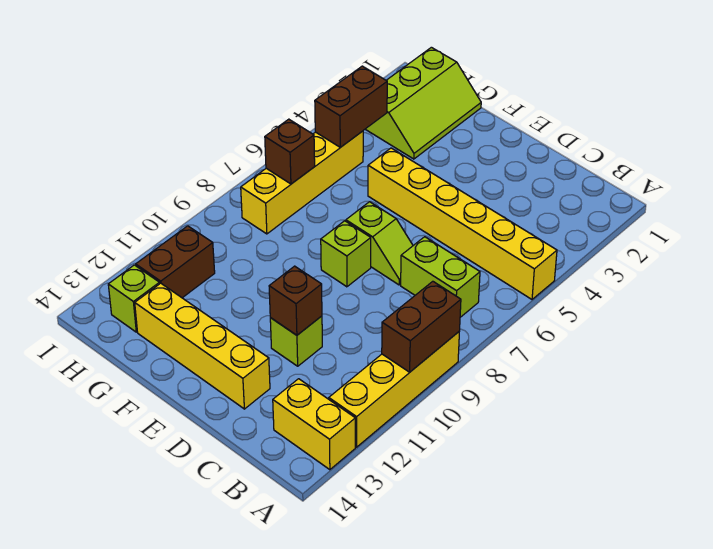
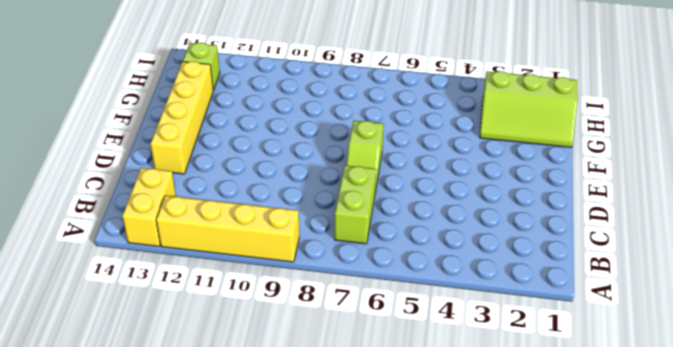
none -> yellow 1x6 brick [368,148,557,299]
none -> lime 1x1 brick [270,316,322,366]
none -> lime 1x1 brick [321,221,371,287]

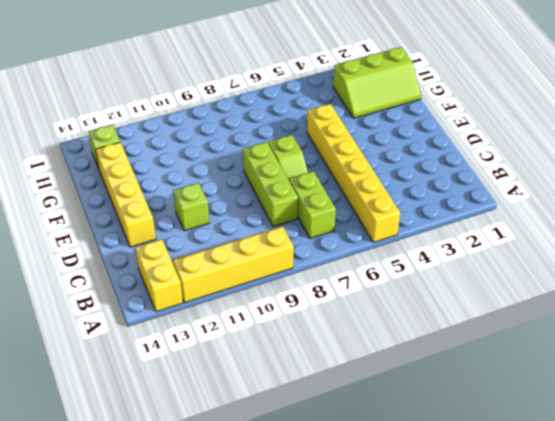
lime 1x3 brick [243,142,298,227] -> lime 1x1 brick [321,221,371,287]
none -> yellow 1x4 brick [241,131,363,234]
none -> brown 1x2 brick [136,226,215,298]
none -> brown 1x2 brick [382,281,461,372]

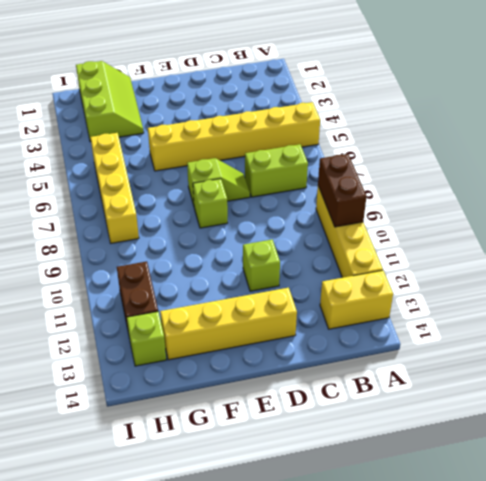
none -> brown 1x1 brick [269,266,322,335]
none -> brown 1x2 brick [315,66,387,147]
none -> brown 1x1 brick [265,119,315,184]

